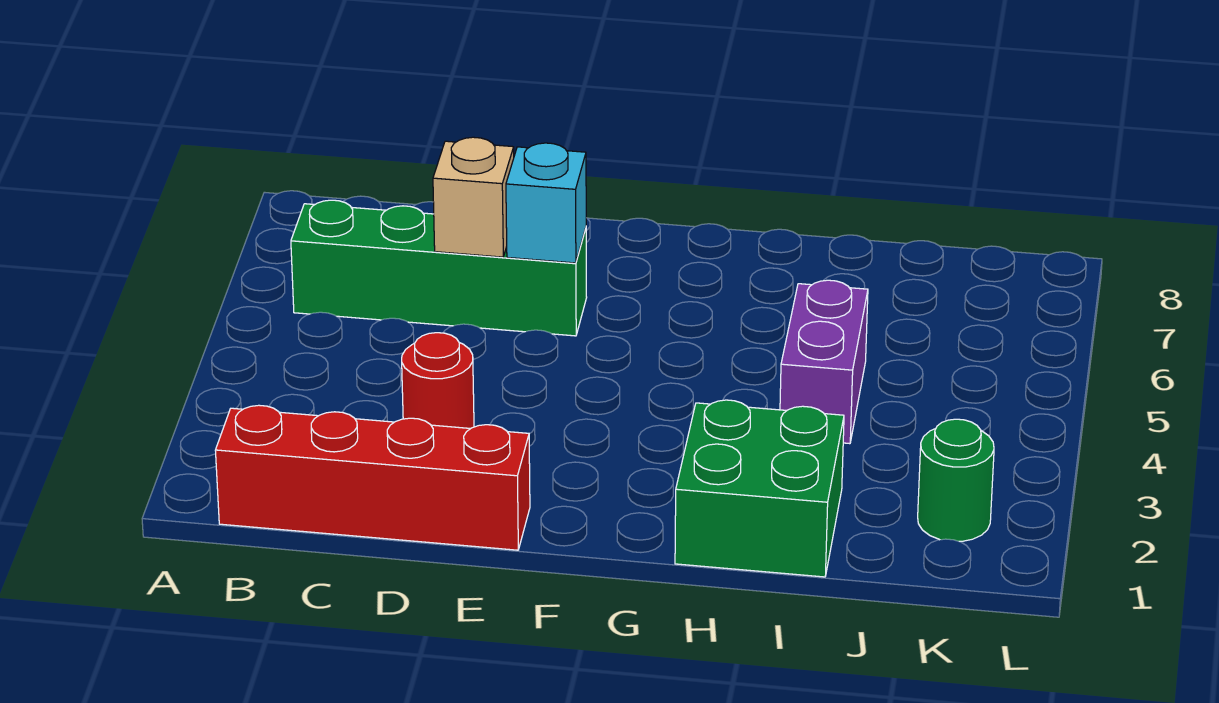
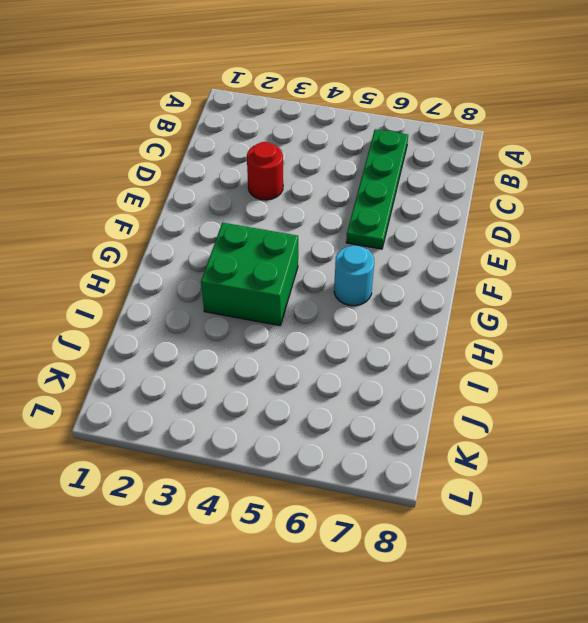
green 1x4 plate [346,129,408,249] -> green 1x4 brick [291,200,587,336]
green 2x2 brick [201,223,298,326] -> green 2x2 brick moved to [675,400,844,577]
cyan 1x1 round brick [334,246,374,306] -> none
none -> red 1x4 brick [215,405,530,550]
none -> purple 1x2 brick [780,280,868,444]

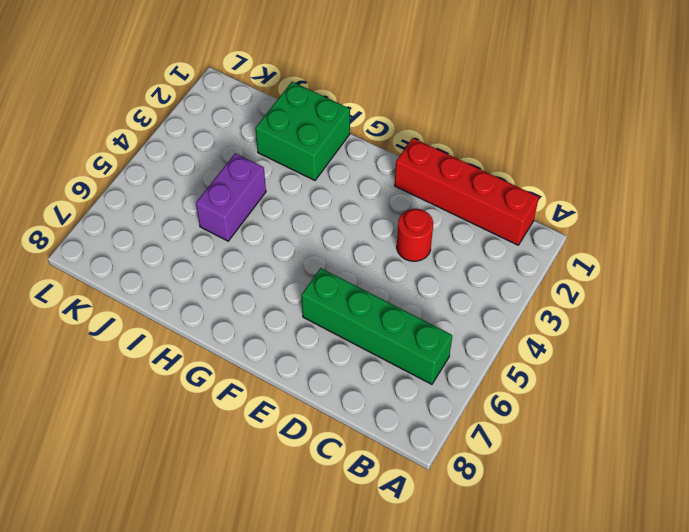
none -> green 1x1 round brick [918,419,994,541]
none -> tan 1x1 brick [433,137,514,257]

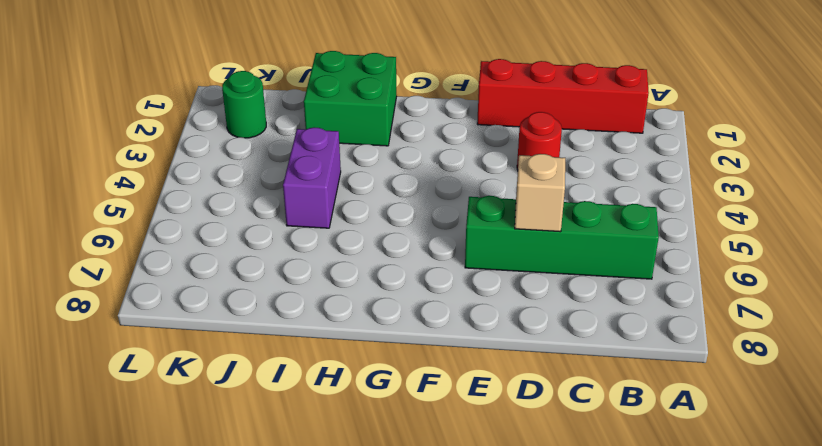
none -> cyan 1x1 brick [506,143,586,263]

